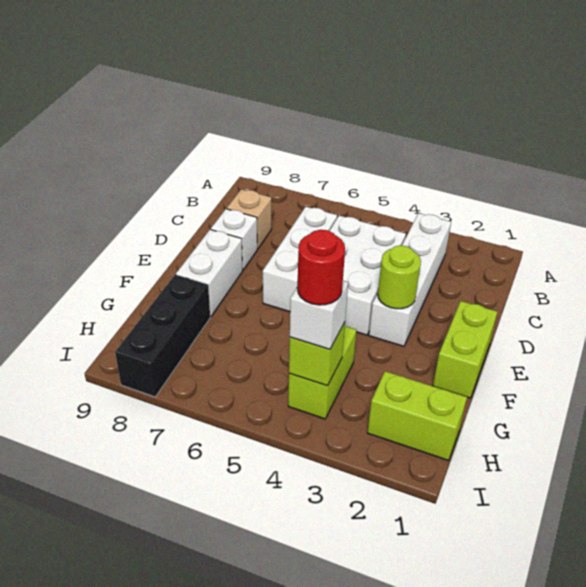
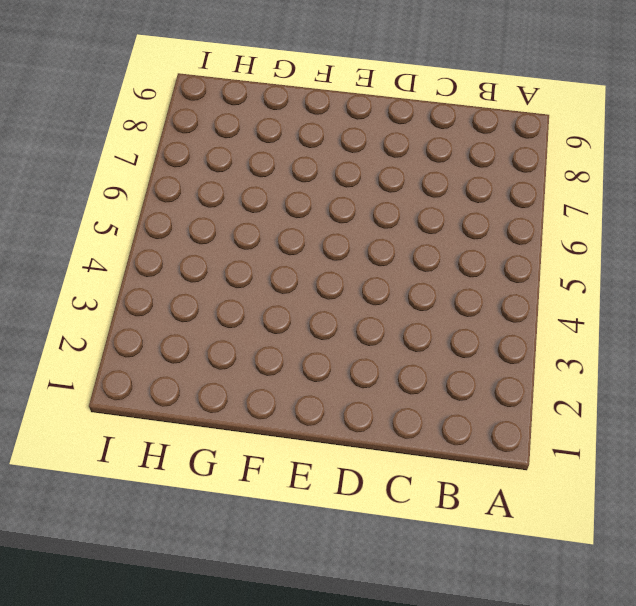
none -> white 1x4 brick [369,213,451,346]
none -> white 2x3 brick [330,216,406,335]
none -> white 1x3 brick [263,207,337,312]

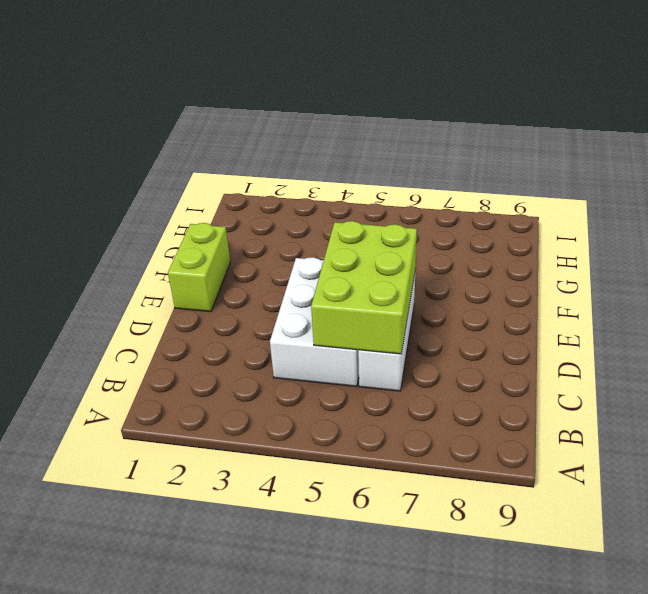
lime 2x3 brick [311,221,417,354] -> none
none -> white 1x4 brick [369,213,451,346]
none -> tan 1x1 brick [227,189,271,249]
none -> white 1x1 brick [211,209,257,270]

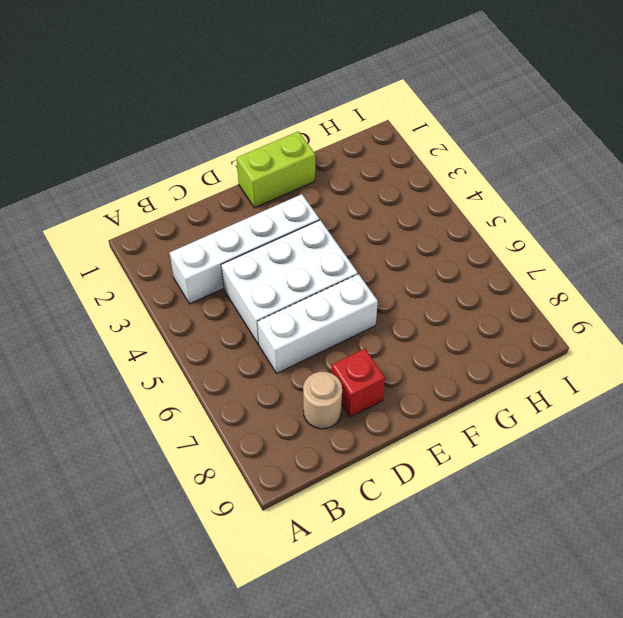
tan 1x1 round brick [303,372,342,429] -> tan 1x1 brick [227,189,271,249]
red 1x1 brick [331,349,385,417] -> white 1x1 brick [211,209,257,270]
none -> white 1x2 brick [176,229,243,316]
none -> lime 1x2 brick [288,326,356,419]
none -> black 1x3 brick [115,275,210,397]

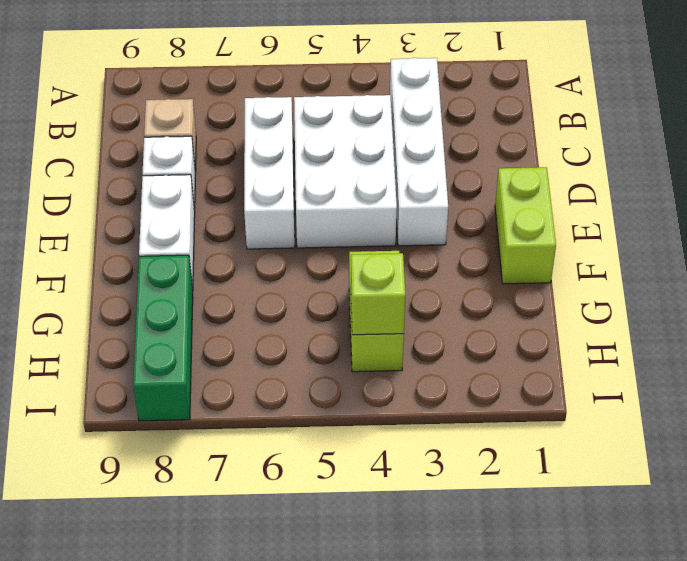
green 1x3 brick [133,255,193,421] -> black 1x3 brick [115,275,210,397]
none -> lime 1x2 brick [367,371,467,460]
none -> lime 1x1 round brick [378,245,421,309]
none -> white 1x1 brick [290,281,348,349]

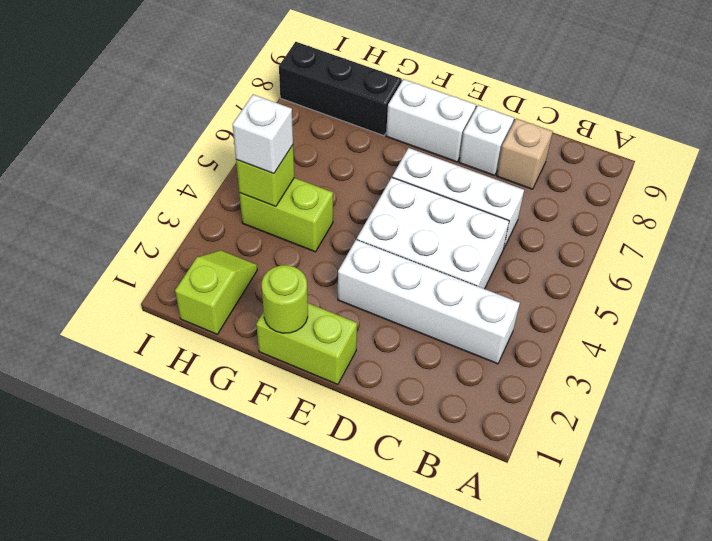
lime 1x1 round brick [262,265,308,333] -> lime 1x1 round brick moved to [378,245,421,309]
lime 1x2 slope [175,250,257,334] -> lime 1x2 brick [367,371,467,460]
none -> red 1x1 round brick [297,230,345,305]

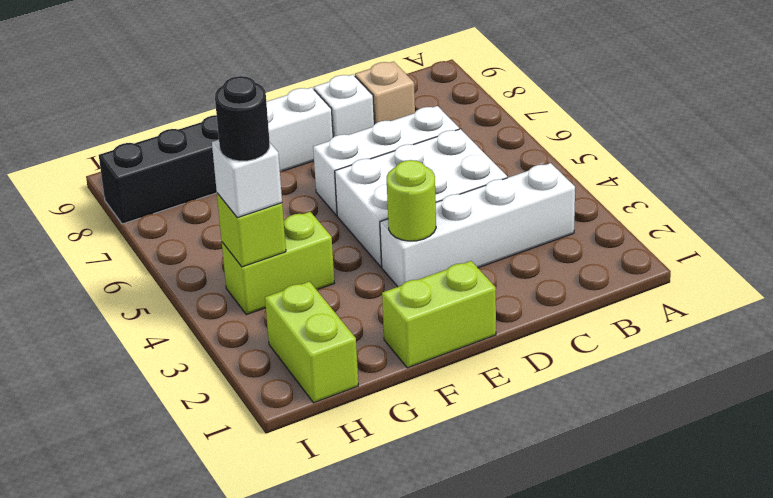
black 1x1 round brick [215,76,270,161] -> red 1x1 round brick [297,230,345,305]

